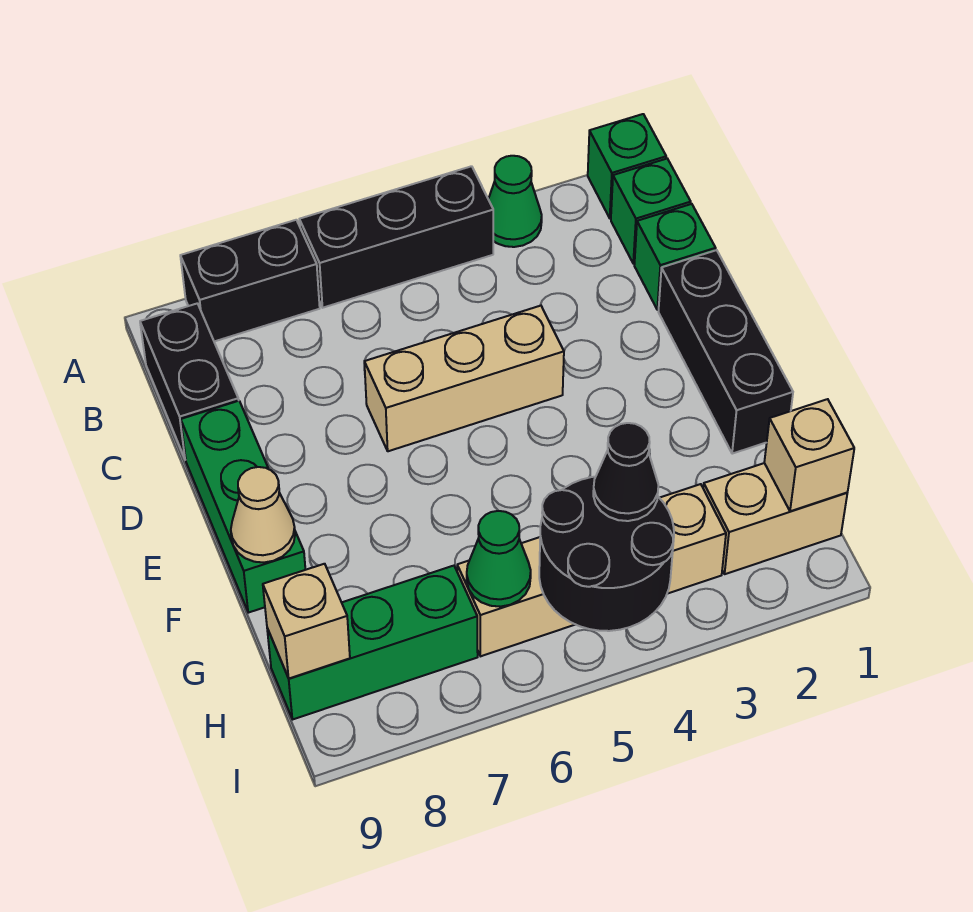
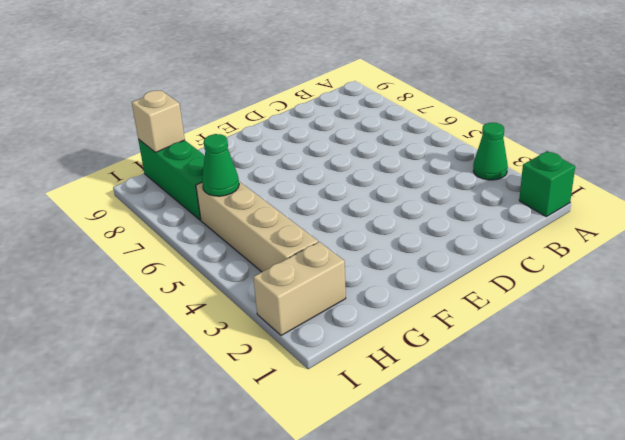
tan 1x2 brick [253,242,346,336] -> tan 1x2 brick turned to [703,463,847,574]
none -> black 1x3 brick [299,166,493,308]
none -> black 1x2 brick [180,220,320,341]
none -> green 1x1 brick [611,159,691,264]

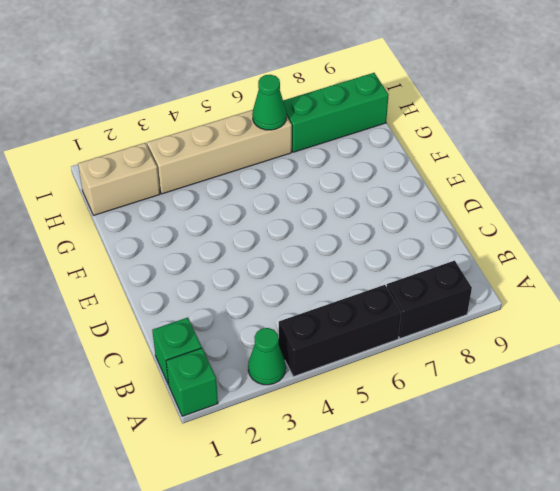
none -> black 1x2 brick [140,303,239,460]
none -> green 1x1 brick [634,204,716,310]
none -> black 1x3 brick [658,250,793,454]

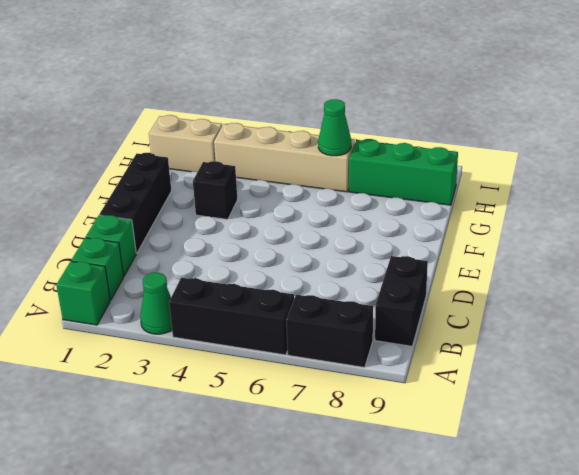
black 1x1 brick [193,161,237,219] -> none
none -> tan 1x3 brick [364,306,564,451]
none -> green 1x3 brick [181,401,305,613]
none -> tan 1x1 cone [231,467,295,562]

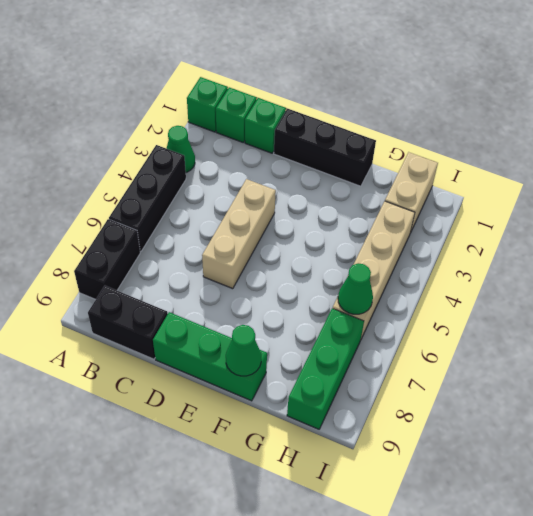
green 1x1 cone [226,325,261,376] -> tan 1x1 cone [231,467,295,562]
none -> tan 1x1 brick [764,399,854,511]
none -> black 2x2 round brick [539,477,674,631]
none -> tan 1x1 brick [263,564,350,678]

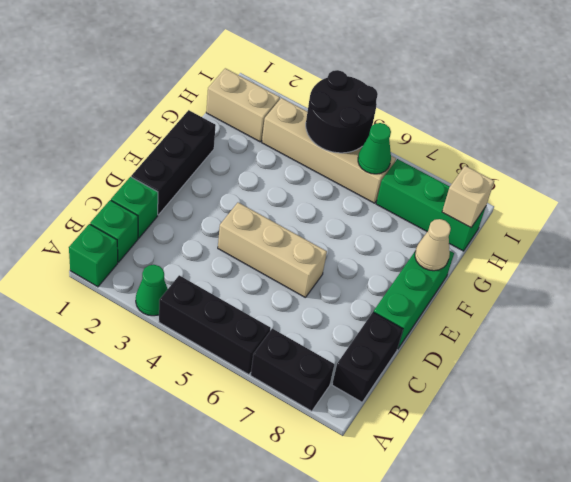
none -> tan 1x1 brick [764,399,854,511]
none -> black 1x1 cone [593,423,658,521]

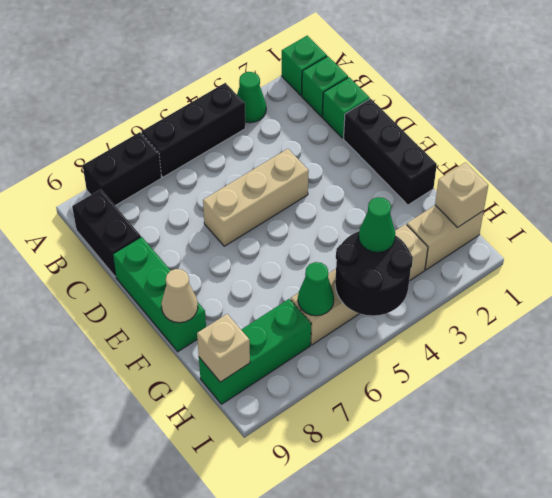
green 1x1 cone [359,197,395,252] -> black 1x1 cone [593,423,658,521]

